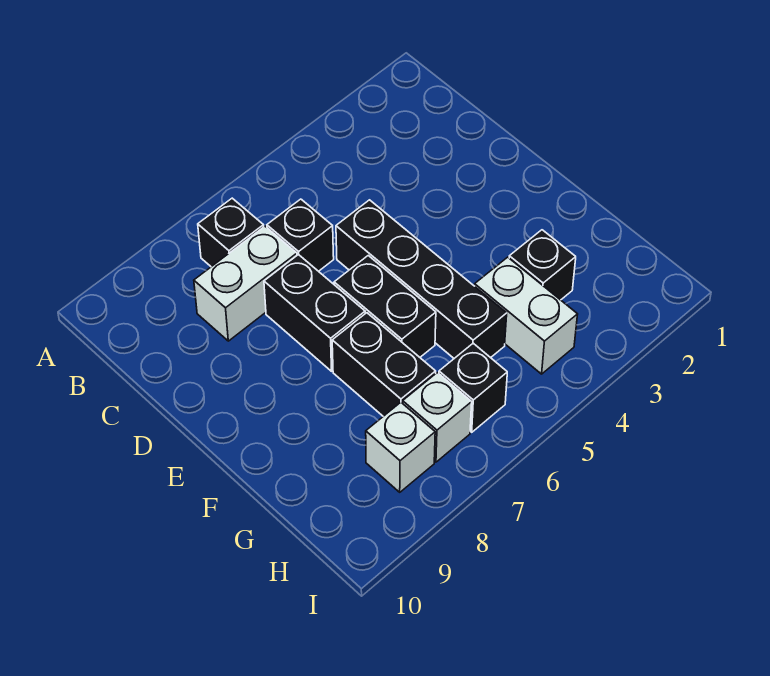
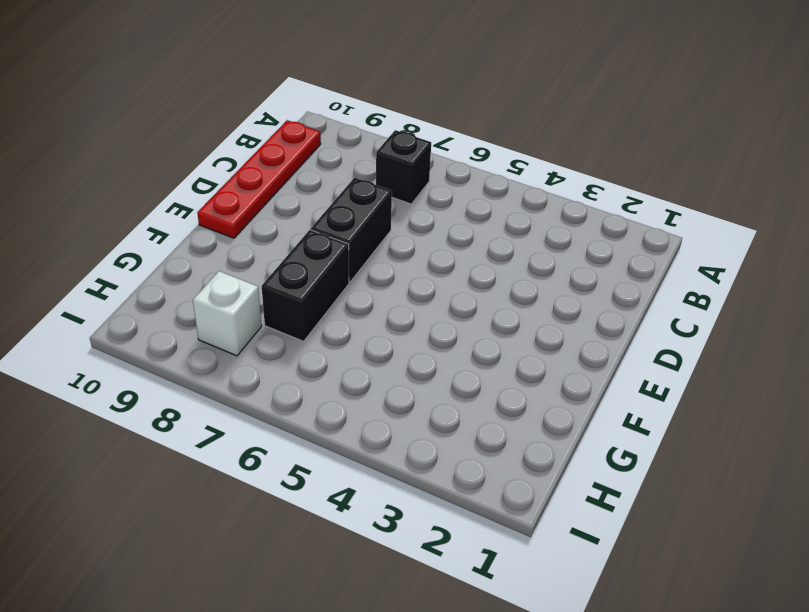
red 1x4 plate [197,120,321,238] -> none
none -> black 1x1 brick [267,199,334,271]
none -> white 1x2 brick [194,226,297,341]
none -> black 1x4 brick [336,200,507,358]

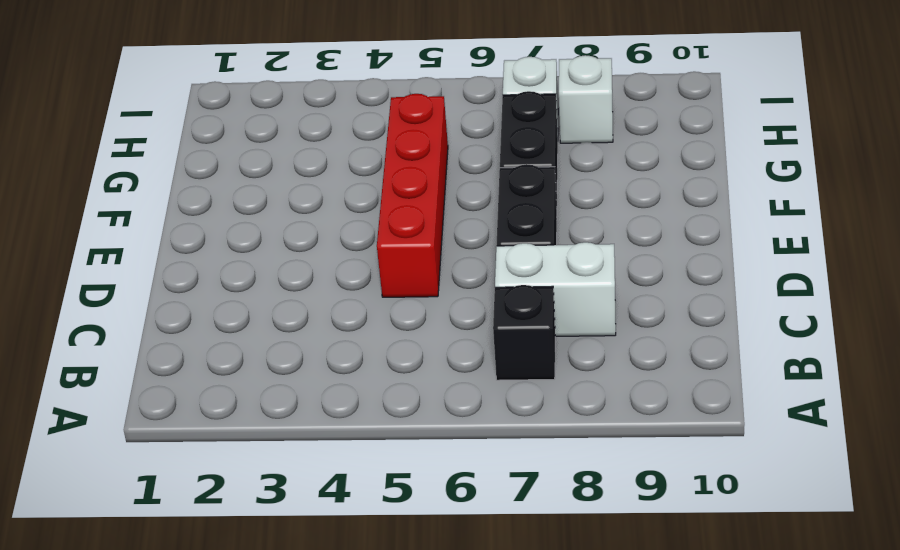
red 1x4 brick [377,94,448,297] -> black 1x4 brick [336,200,507,358]
none -> black 1x1 brick [267,199,334,271]
none -> black 1x2 brick [334,256,436,357]
none -> black 1x1 brick [509,230,576,300]

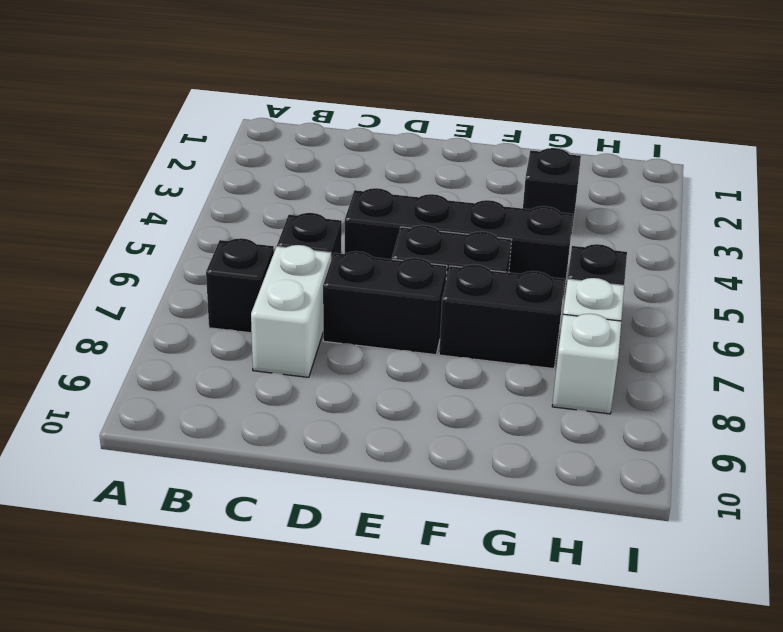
none -> white 1x2 brick [475,257,578,374]

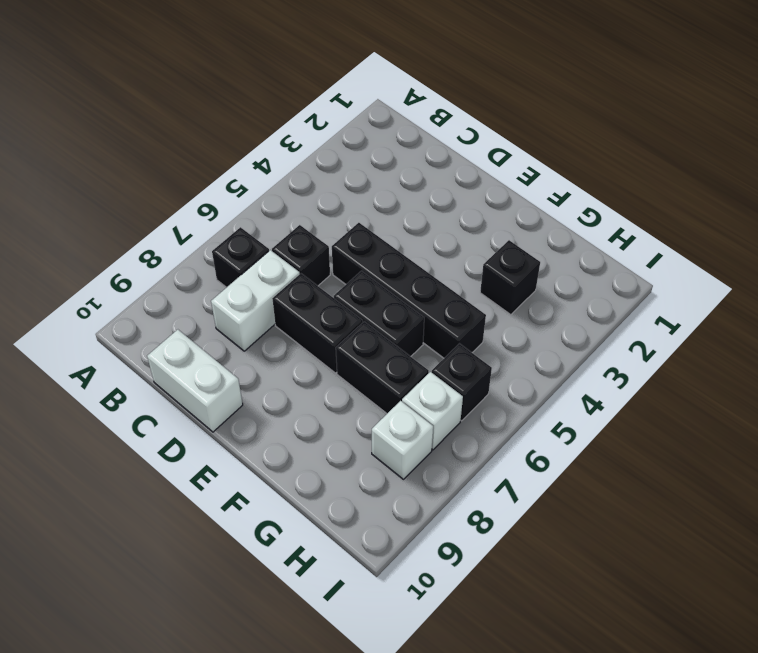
white 1x2 brick [147,330,243,432] -> white 1x2 brick moved to [475,257,578,374]

